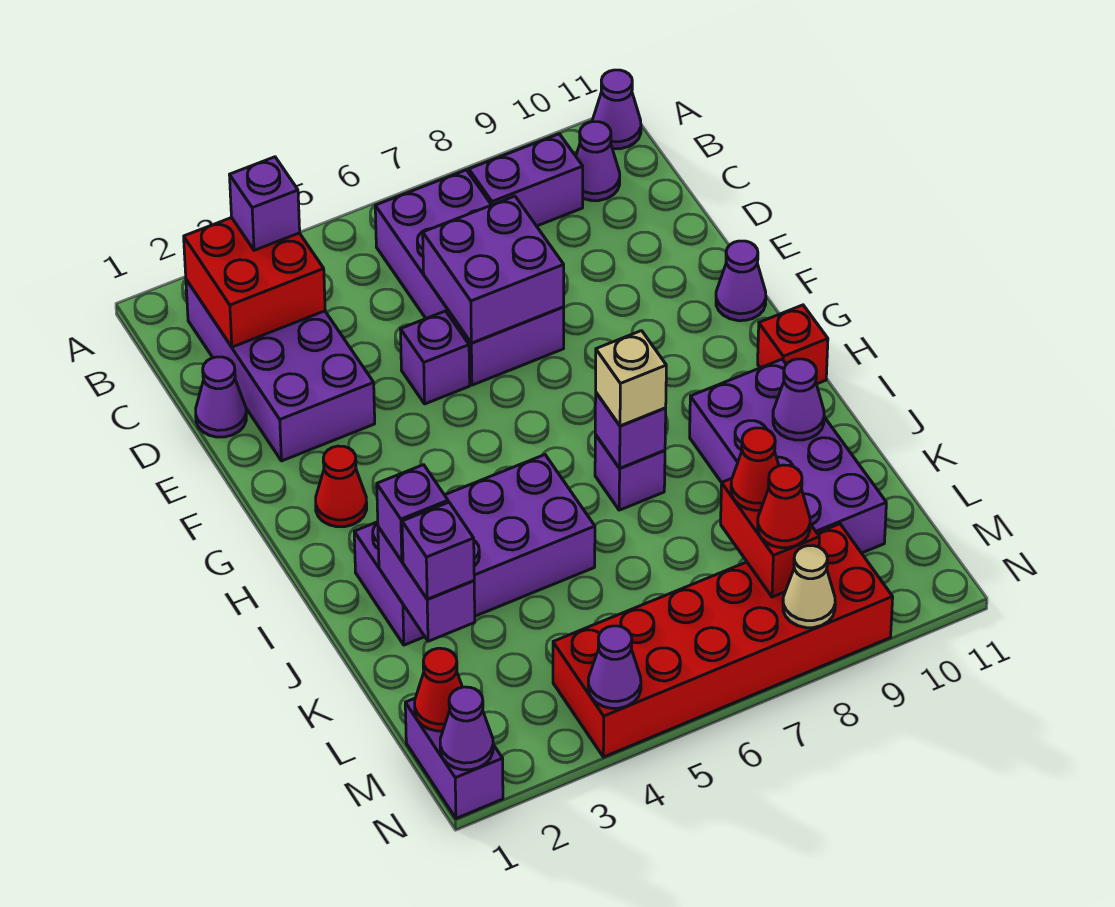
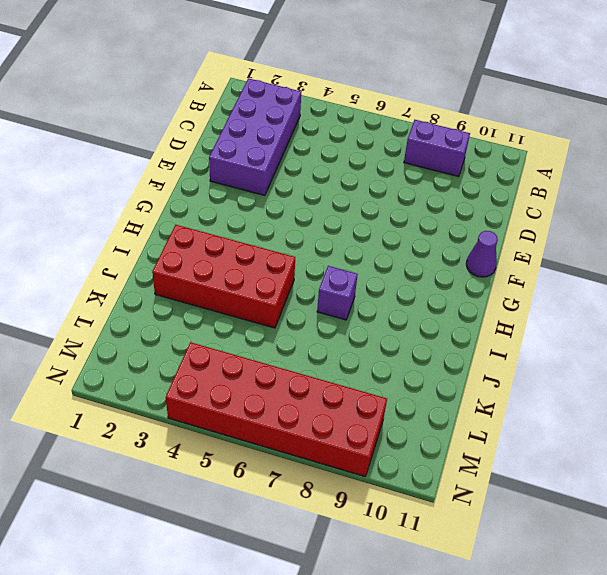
red 2x4 brick [152,225,295,328] -> purple 2x4 brick [354,455,595,645]
none -> purple 1x1 cone [592,70,641,149]
none -> purple 2x4 brick [375,170,564,385]
none -> purple 1x1 cone [576,122,620,201]
none -> purple 1x1 cone [196,357,246,437]

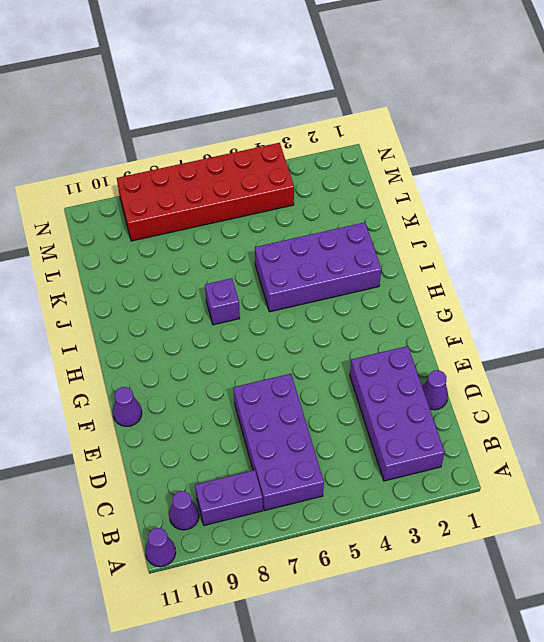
none -> purple 1x1 brick [400,311,470,404]
none -> red 1x1 cone [316,446,367,527]
none -> red 1x1 brick [758,305,828,384]
none -> purple 2x4 brick [690,359,886,553]

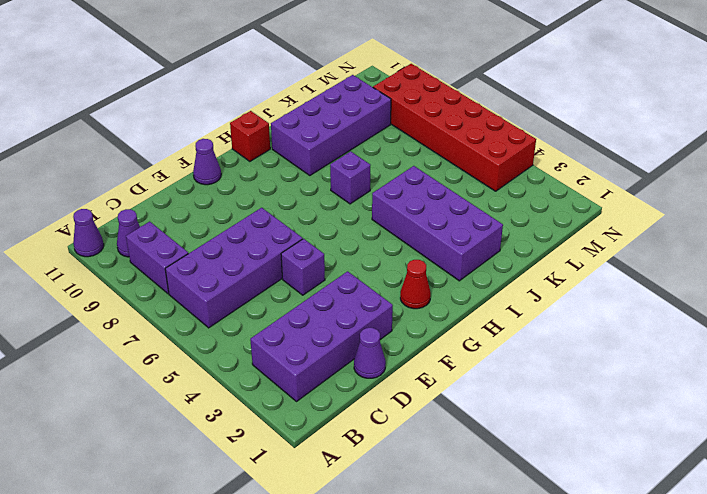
none -> purple 1x2 brick [405,698,503,818]
none -> red 2x2 brick [184,218,325,347]
none -> purple 2x2 brick [423,196,564,343]
none -> purple 1x1 brick [595,393,666,468]

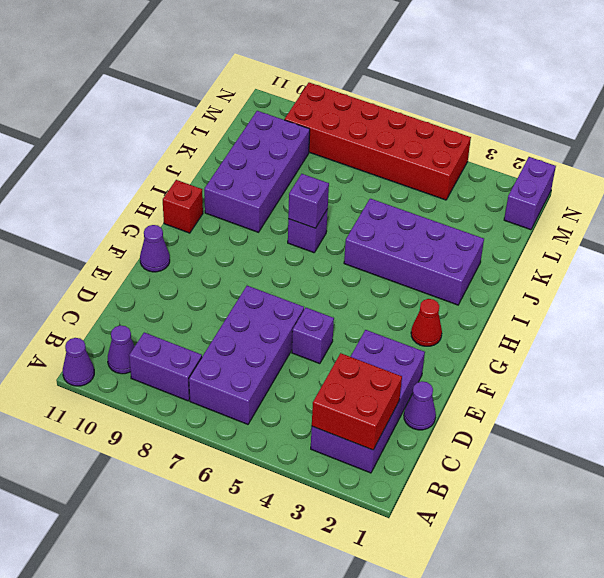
none -> purple 2x2 brick [423,196,564,343]
none -> purple 1x2 brick [378,527,475,641]
none -> purple 1x1 cone [773,359,824,440]
none -> red 1x2 brick [721,478,819,597]

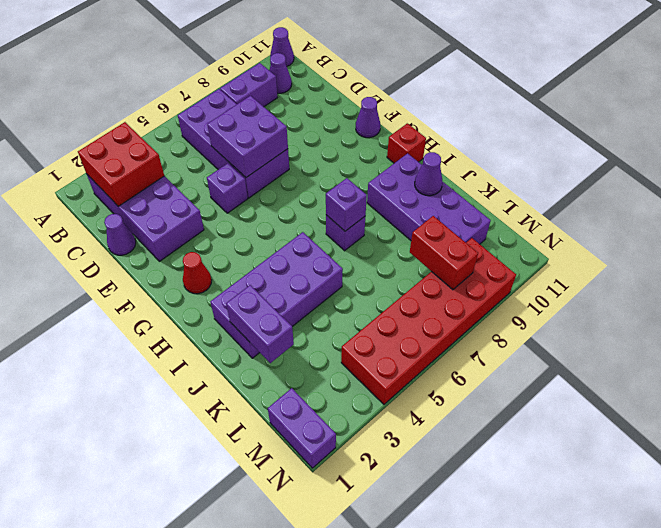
none -> red 1x1 cone [415,648,462,731]
none -> purple 1x1 cone [440,687,493,770]
none -> purple 1x1 cone [588,626,641,708]
none -> tan 1x1 cone [783,546,835,628]

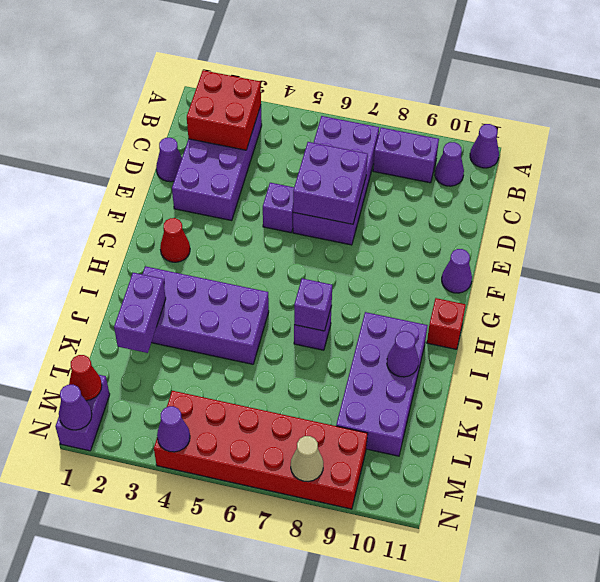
none -> red 1x2 brick [721,478,819,597]
none -> purple 1x1 brick [230,157,300,250]
none -> tan 1x1 brick [596,331,666,426]
none -> purple 1x1 brick [377,465,448,561]

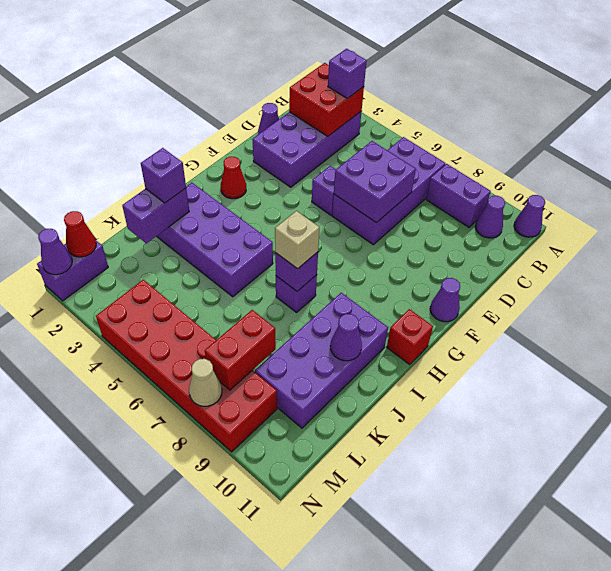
none -> purple 1x1 cone [588,626,641,708]
none -> purple 1x1 brick [402,502,474,599]
none -> red 1x1 cone [731,428,779,510]
none -> red 1x1 cone [758,465,810,548]

